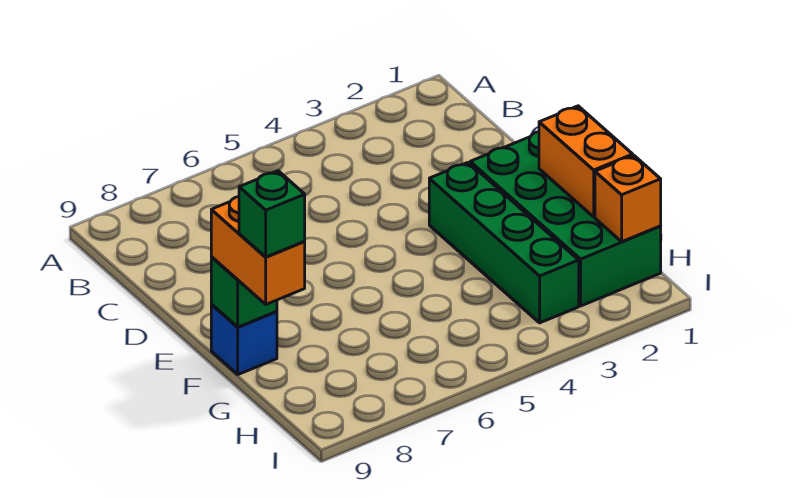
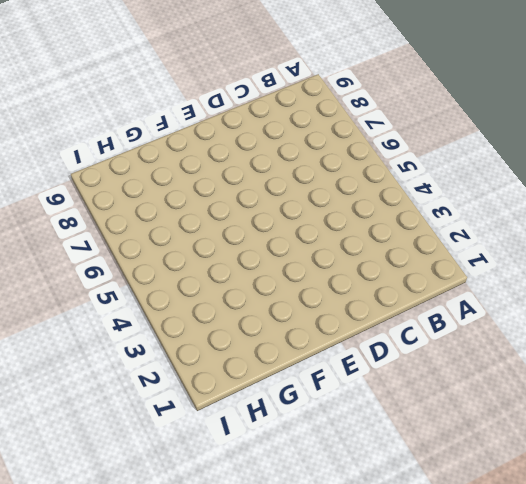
none -> green 2x4 brick [470,132,661,306]
none -> green 1x4 brick [429,162,579,323]

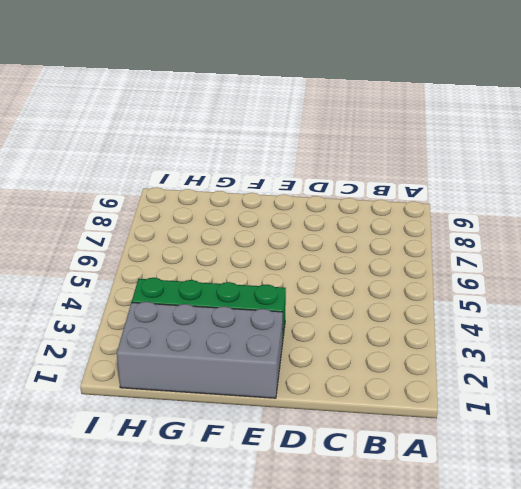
grey 2x4 brick [117,302,283,398] -> green 2x4 brick [470,132,661,306]
none -> blue 1x1 brick [211,304,277,374]
none -> orange 1x2 brick [539,106,633,217]

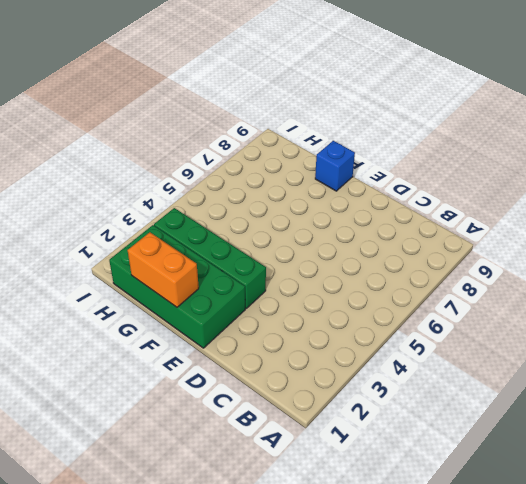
none -> green 1x1 brick [211,257,277,327]
none -> orange 1x1 brick [595,156,661,242]

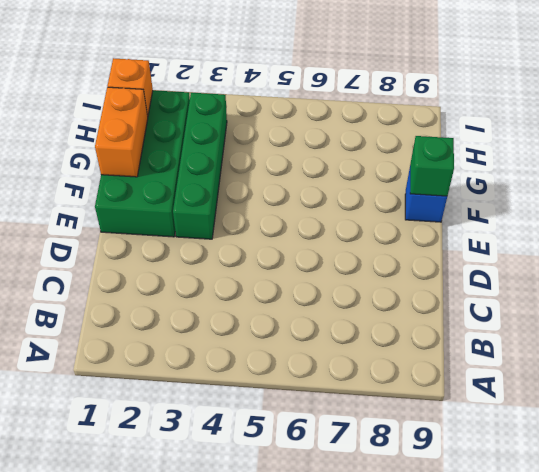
none -> orange 1x2 brick [211,197,305,304]
none -> green 1x1 brick [239,171,305,257]

